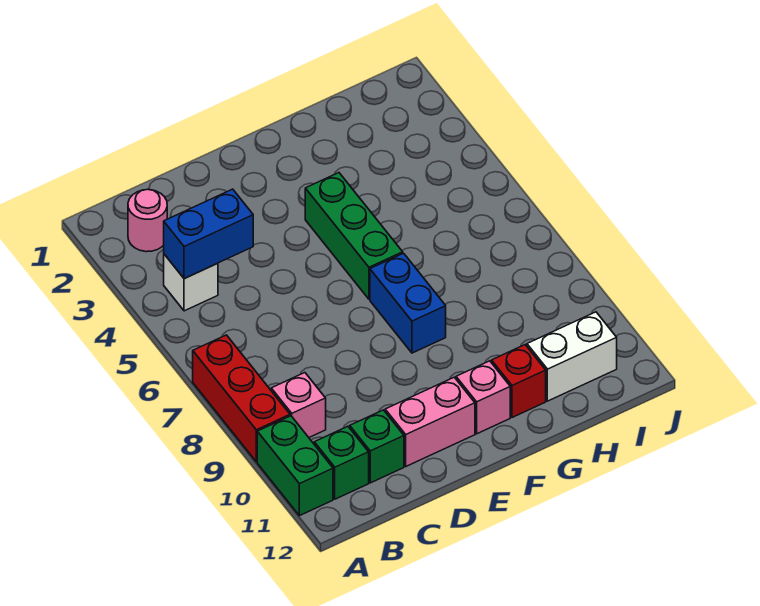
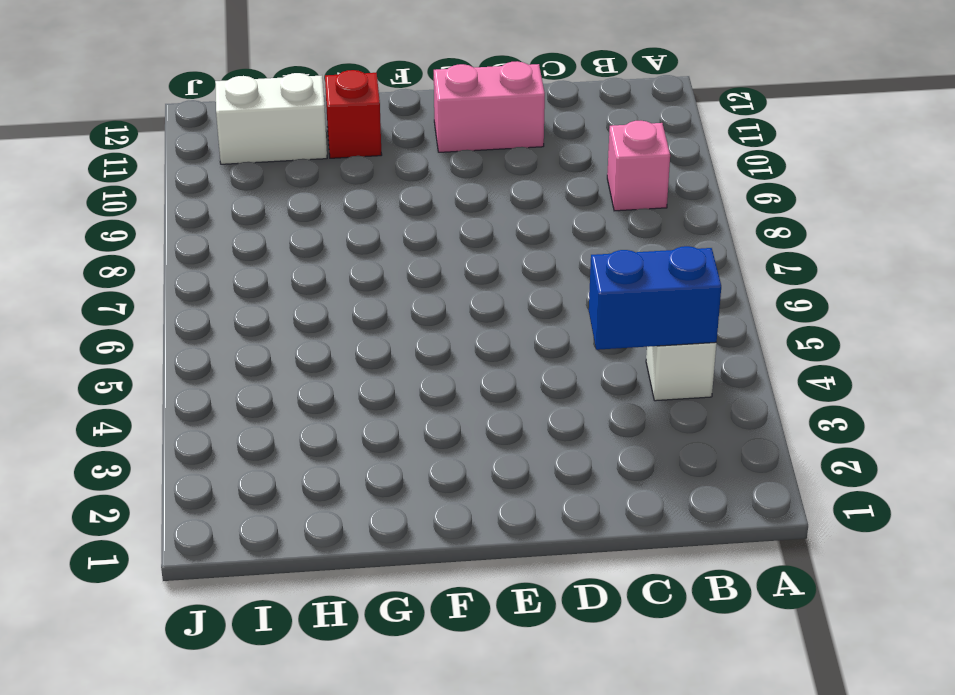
none -> red 1x3 brick [193,335,290,462]
none -> green 1x2 brick [257,416,333,516]
none -> pink 1x1 round brick [128,189,167,252]

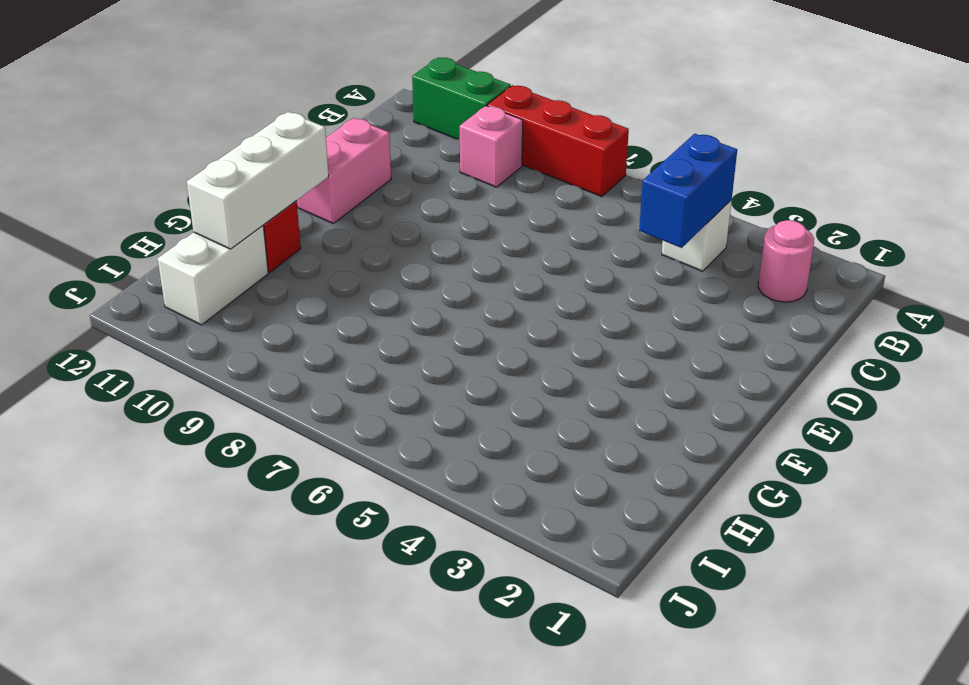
white 1x3 brick [187,112,329,249] -> none
none -> green 1x1 brick [314,426,369,499]
none -> green 1x1 brick [350,410,404,483]
none -> green 1x3 brick [305,173,403,299]

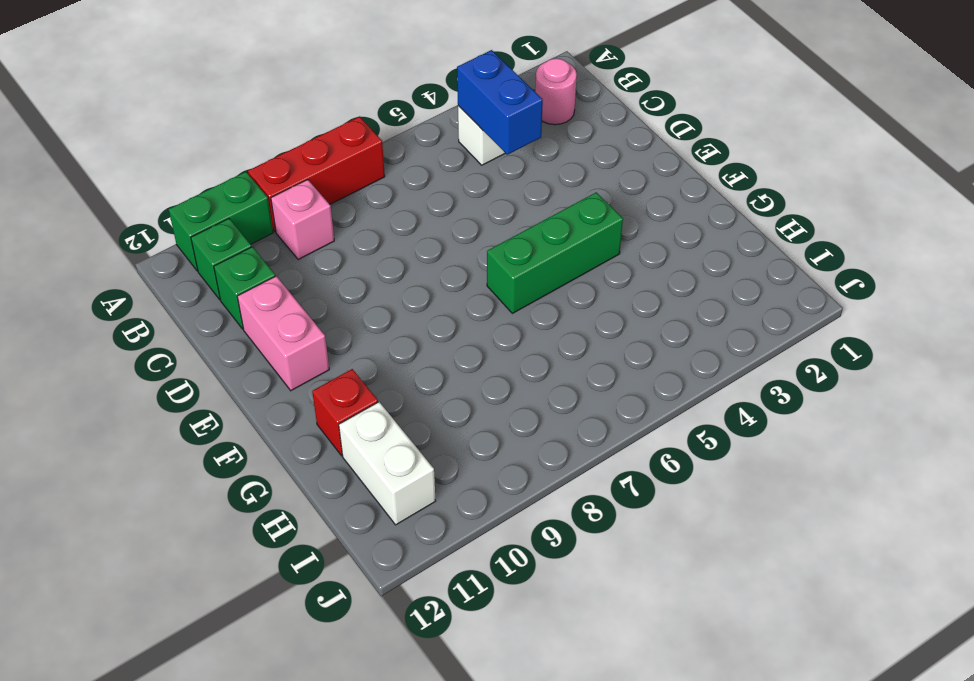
none -> blue 1x2 brick [370,253,446,353]
none -> pink 1x1 brick [456,361,510,434]

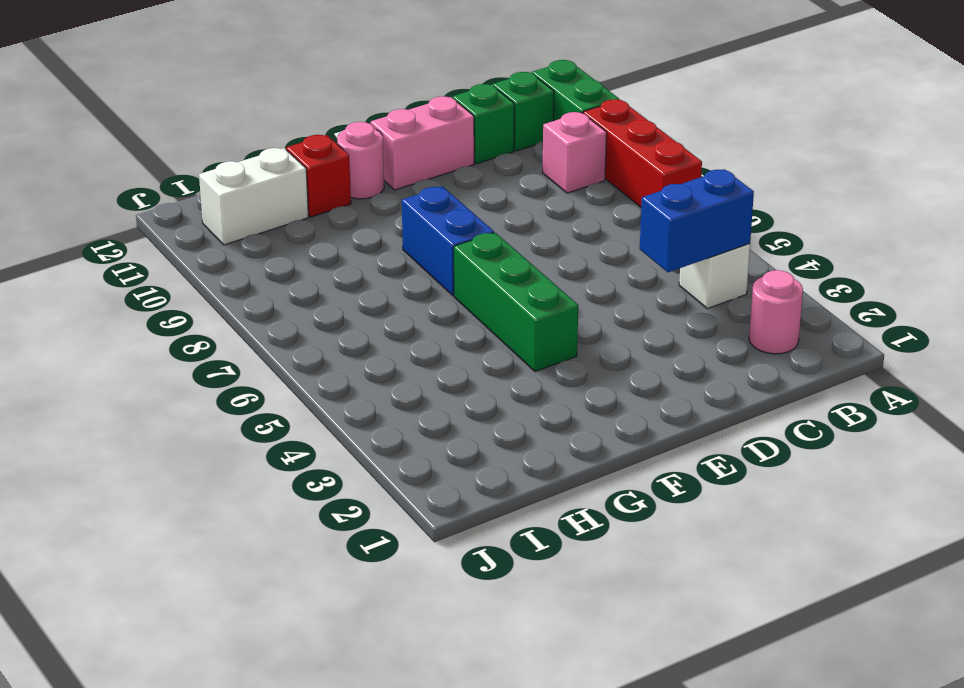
pink 1x1 round brick [337,122,384,199] -> pink 1x1 brick [456,361,510,434]

